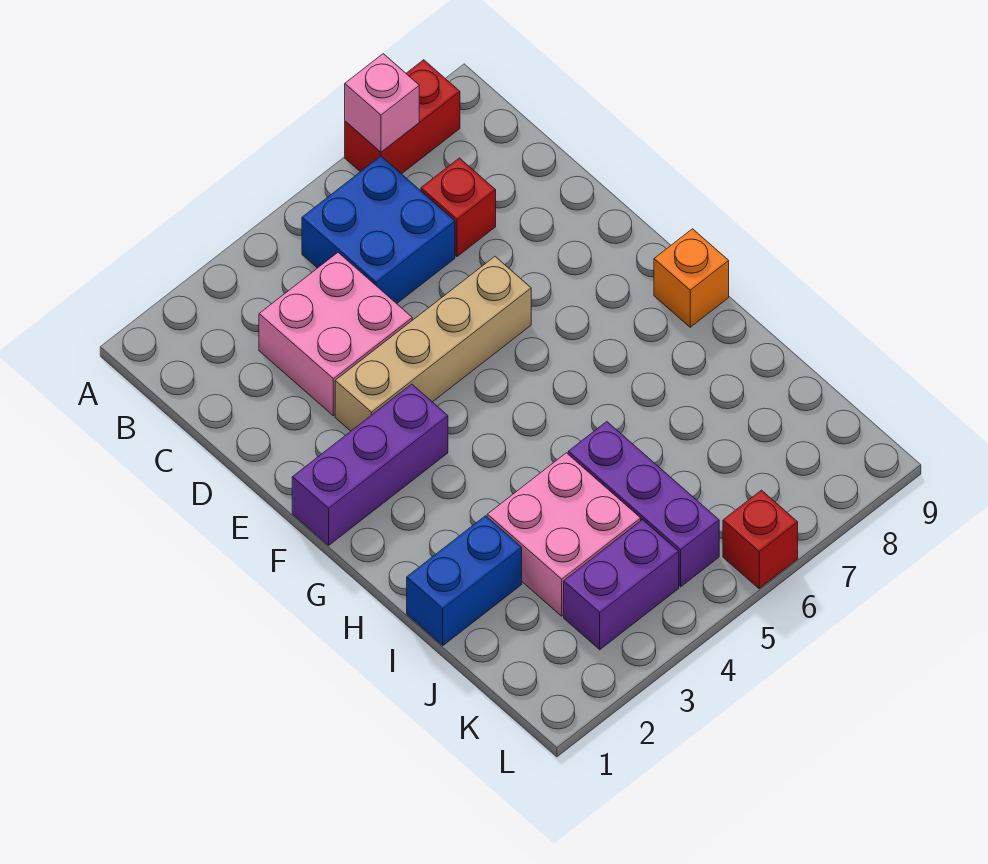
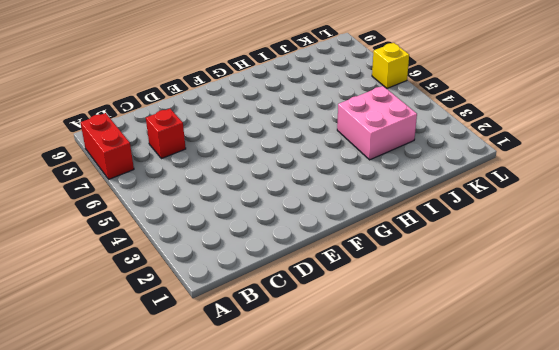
yellow 1x1 brick [372,43,409,88] -> red 1x1 brick [723,490,798,589]
none -> blue 2x2 brick [302,156,455,304]
none -> pink 2x2 brick [259,253,412,416]
none -> tan 1x4 brick [335,257,531,431]

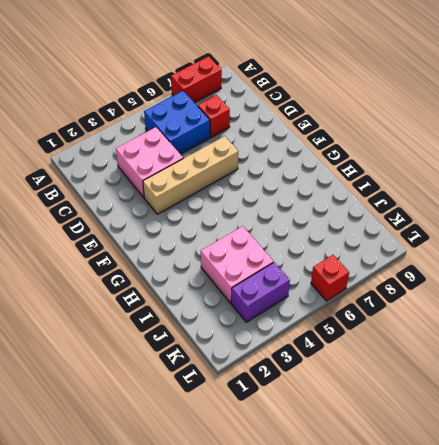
none -> purple 1x3 brick [292,384,448,545]
none -> orange 1x1 brick [654,229,729,327]
none -> blue 1x2 brick [407,516,522,646]

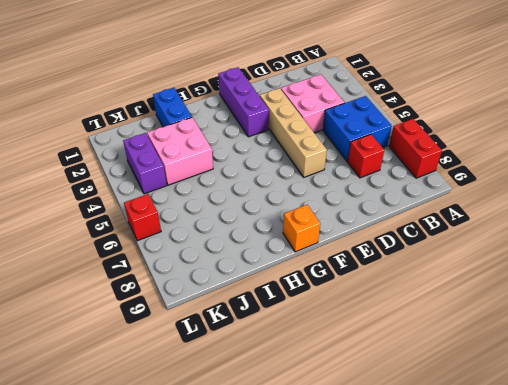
none -> purple 1x3 brick [568,422,719,587]
none -> pink 1x1 brick [345,54,419,152]

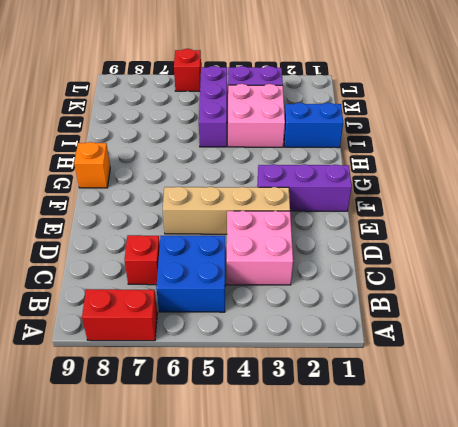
none -> pink 1x1 brick [345,54,419,152]

